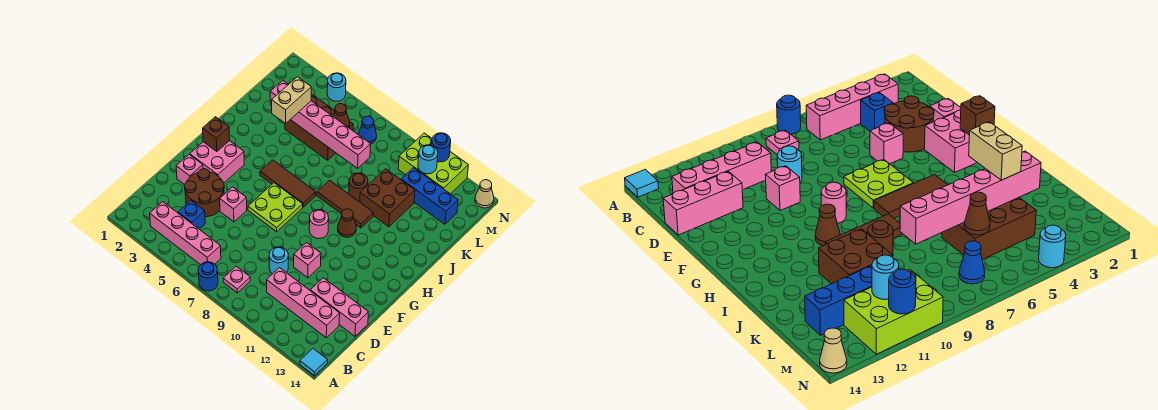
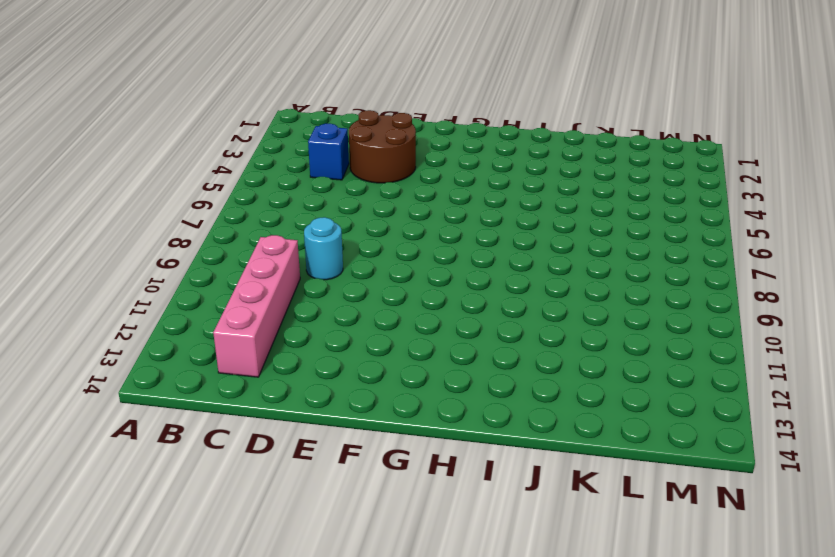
none -> blue 1x1 round brick [198,262,218,291]
none -> cyan 1x1 tile [300,349,328,376]
none -> pink 1x4 brick [150,202,221,265]
none -> pink 1x1 plate [223,266,250,293]

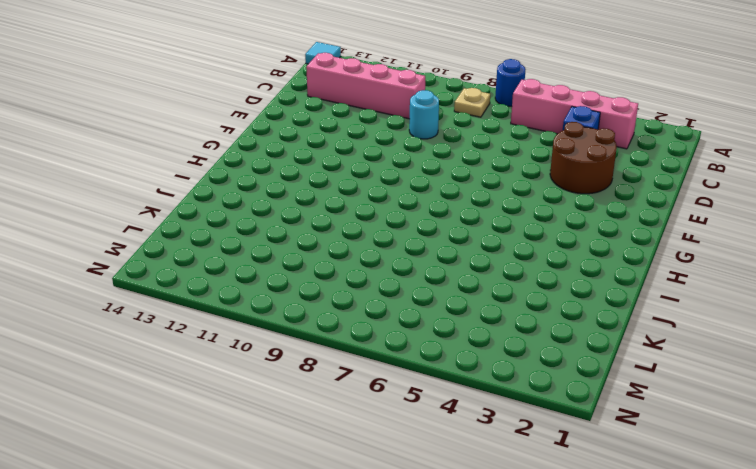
tan 1x1 plate [454,88,490,117] -> pink 1x1 plate [223,266,250,293]
none -> pink 1x3 brick [310,278,368,336]
none -> pink 1x1 brick [176,154,203,184]
none -> pink 1x1 brick [220,187,247,222]
none -> pink 1x1 brick [294,243,321,278]

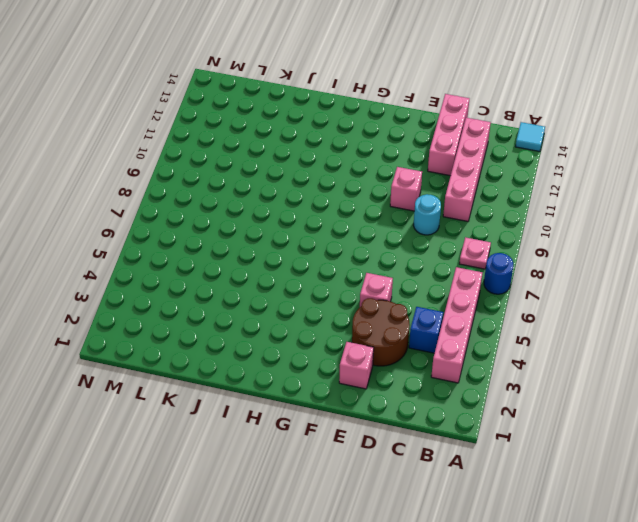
none -> pink 2x2 brick [190,141,244,183]
none -> lime 2x2 plate [248,183,303,232]
none -> pink 1x1 round brick [309,210,329,239]
none -> brown 1x3 tile [260,160,316,207]

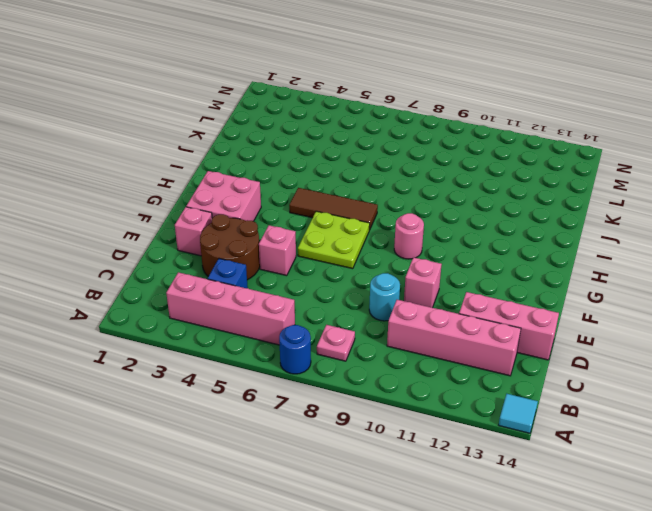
none -> brown 1x1 cone [338,209,356,237]
none -> brown 1x3 tile [317,180,373,228]
none -> brown 1x1 round brick [349,173,368,202]
none -> brown 2x2 brick [360,169,415,227]

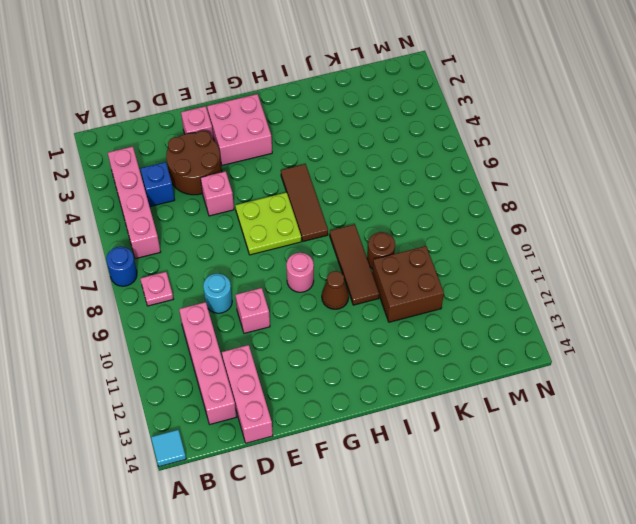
none -> brown 2x3 brick [285,94,353,160]
none -> blue 1x3 brick [401,168,458,224]
none -> blue 1x1 cone [358,116,377,144]
none -> lime 2x3 brick [398,133,468,194]

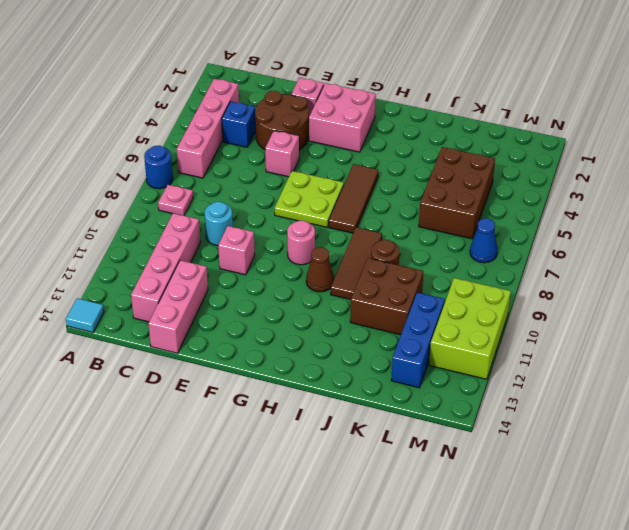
none -> cyan 1x1 round brick [327,73,346,101]
none -> tan 1x1 cone [475,180,494,208]
none -> brown 1x1 brick [203,117,230,152]
none -> pink 1x6 brick [270,81,371,168]

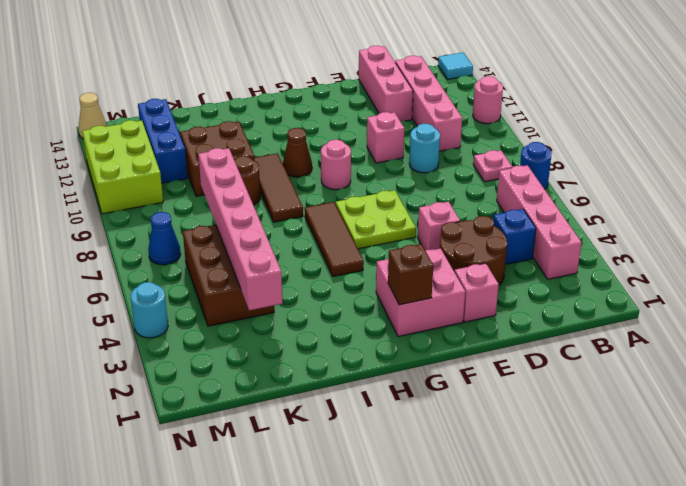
pink 1x1 round brick [473,76,503,124] -> none
none -> brown 1x1 cone [333,104,350,128]
none -> cyan 1x1 round brick [418,145,438,174]
none -> blue 1x1 round brick [431,133,451,162]
none -> tan 1x2 brick [272,77,311,123]

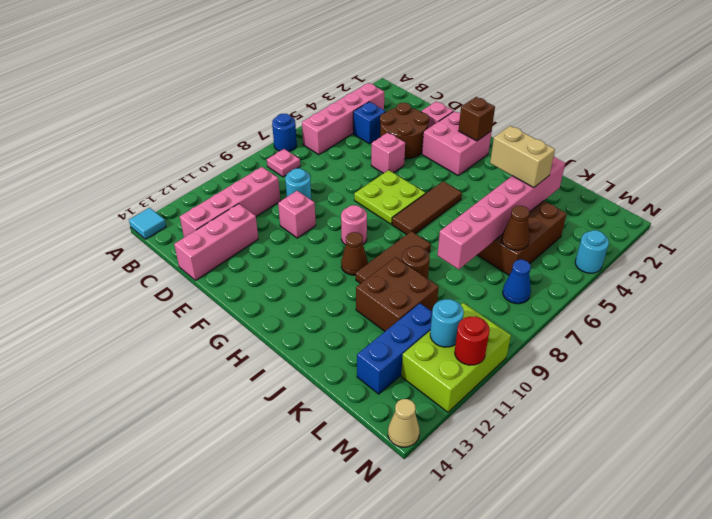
red 1x1 round brick [455,317,490,365] -> blue 1x1 round brick [431,133,451,162]

